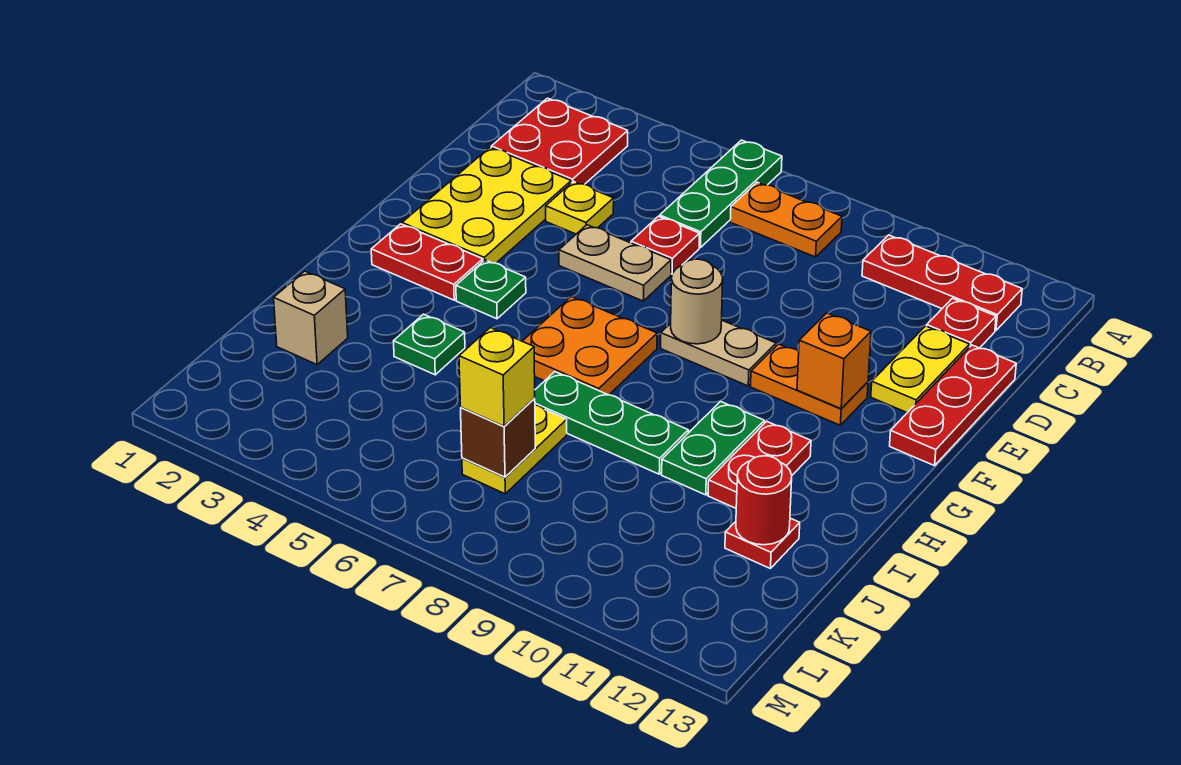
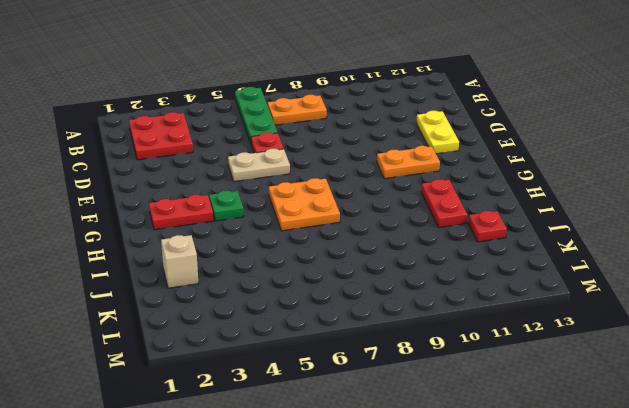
none -> red 1x3 plate [862,235,1022,330]
none -> red 1x1 plate [927,298,996,348]
none -> yellow 2x3 plate [402,147,571,263]

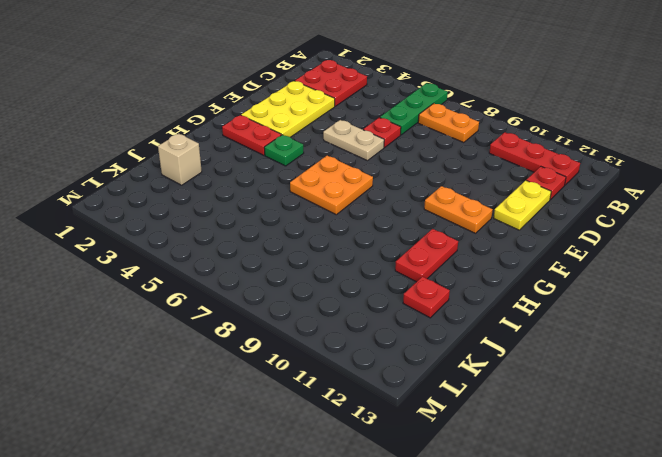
none -> yellow 1x1 plate [546,181,614,234]
none -> red 1x3 plate [890,345,1016,466]
none -> tan 1x2 plate [661,320,776,386]

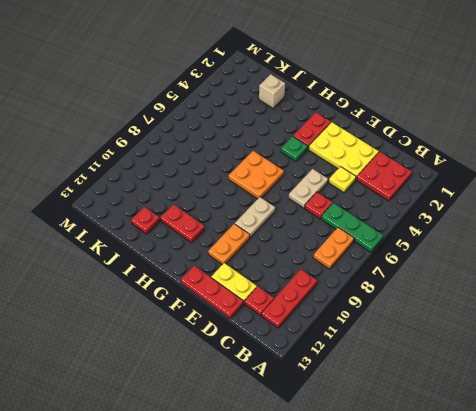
none -> green 1x2 plate [662,402,764,495]
none -> green 1x1 plate [394,314,465,375]
none -> green 1x3 plate [534,372,688,474]

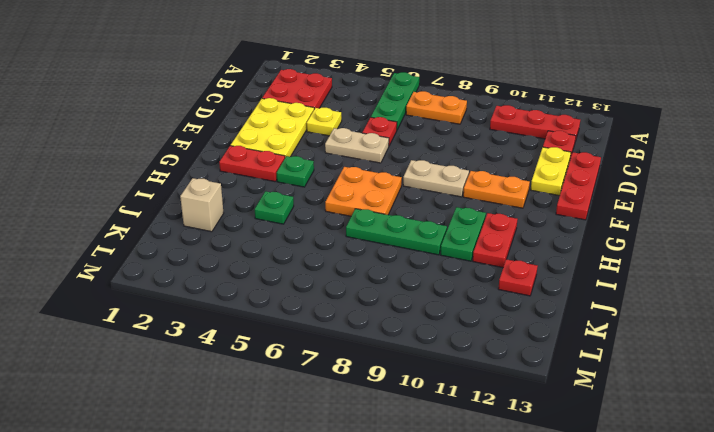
none -> yellow 1x2 plate [462,405,567,494]
none -> tan 1x1 round brick [671,259,723,344]
none -> orange 1x1 brick [797,313,871,409]

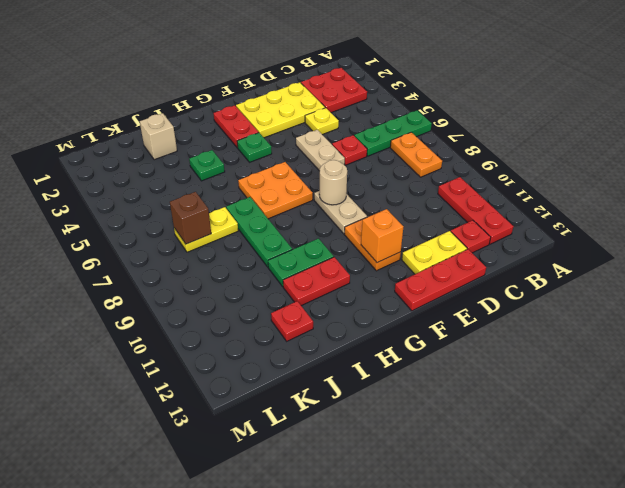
none -> red 1x1 round brick [736,456,792,545]
none -> yellow 1x1 brick [459,328,535,426]

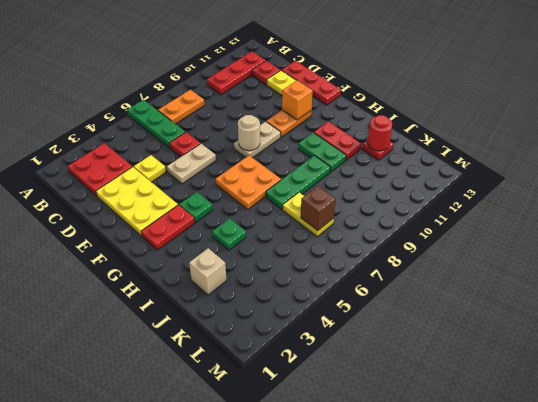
none -> yellow 1x1 brick [459,328,535,426]

